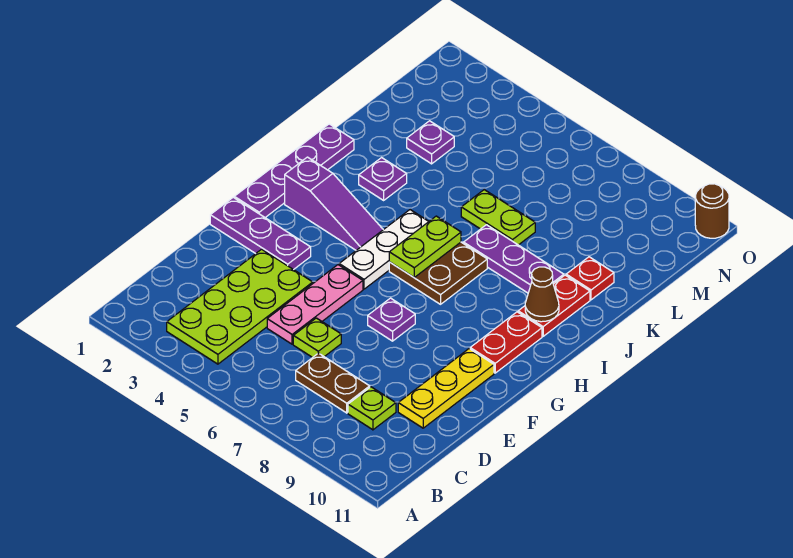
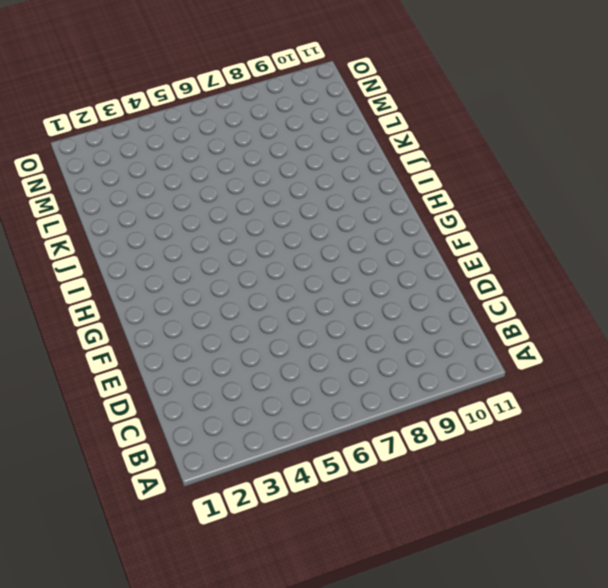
none -> lime 2x4 plate [167,249,313,364]
none -> brown 1x2 plate [296,353,370,413]
none -> lime 1x1 plate [348,387,396,430]

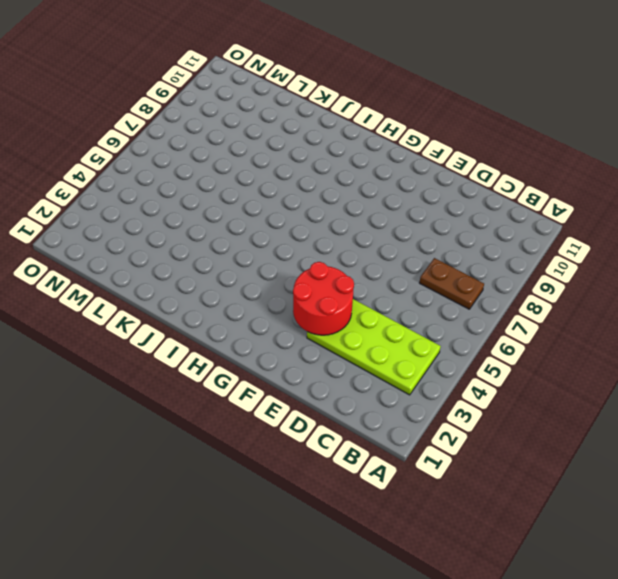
brown 1x2 plate [420,258,484,309] -> brown 1x2 plate turned to [296,353,370,413]
red 2x2 round brick [293,262,354,335] -> none
none -> lime 1x1 plate [348,387,396,430]
none -> pink 1x3 plate [267,265,363,344]
none -> lime 1x1 plate [293,318,341,357]

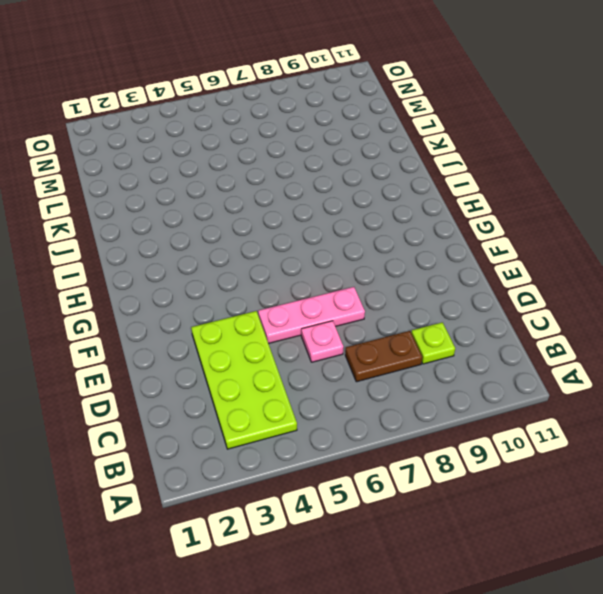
pink 1x1 plate [301,321,343,362] -> lime 1x1 plate [293,318,341,357]
pink 1x3 plate [258,287,365,344] -> pink 1x3 plate turned to [267,265,363,344]
none -> yellow 1x3 plate [398,349,494,428]
none -> purple 1x3 plate [210,197,311,270]
none -> purple 1x1 plate [368,298,415,341]

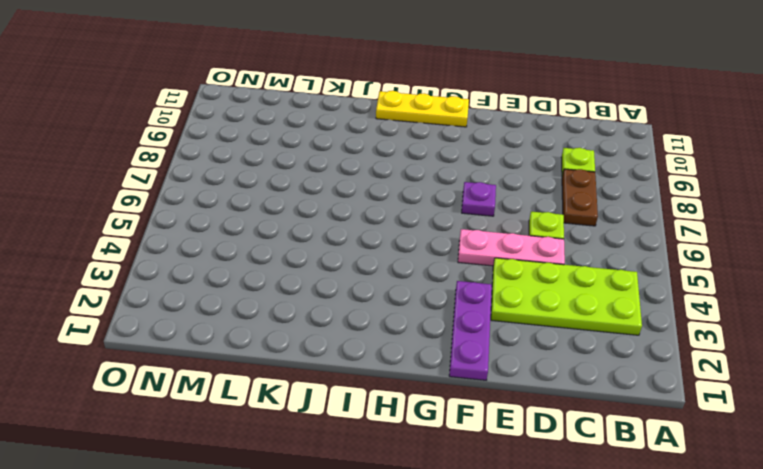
yellow 1x3 plate [376,91,469,127] -> yellow 1x3 plate moved to [398,349,494,428]
none -> purple 1x4 plate [234,124,354,217]
none -> white 1x3 plate [339,210,429,289]
none -> red 1x2 plate [470,312,542,373]

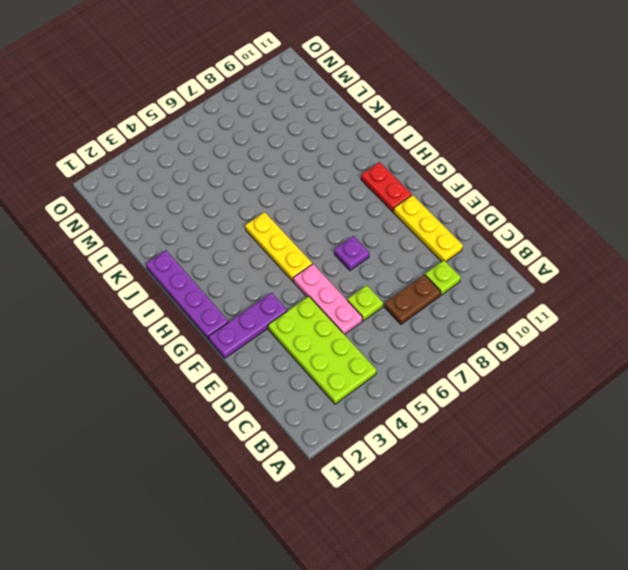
yellow 1x3 plate [245,212,312,281] -> white 1x3 plate [339,210,429,289]
none -> purple 1x3 slope [285,157,383,250]
none -> brown 2x2 plate [389,242,487,304]
none -> red 1x2 plate [518,275,590,336]

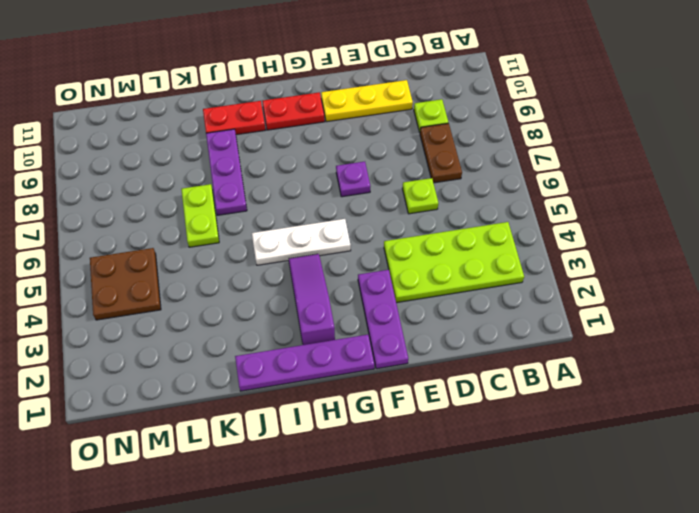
brown 2x2 plate [90,248,161,320] -> brown 2x2 plate moved to [389,242,487,304]
none -> pink 1x3 plate [267,265,363,344]
none -> purple 1x1 plate [359,158,407,200]
none -> red 1x1 plate [566,257,614,300]

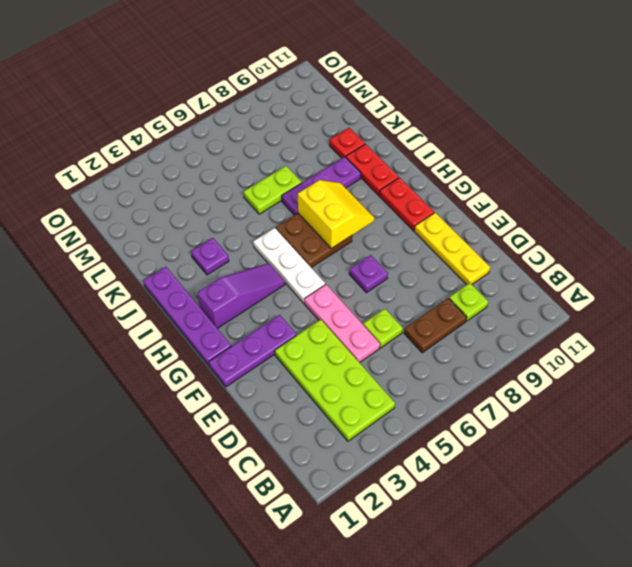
yellow 2x2 slope [298,180,374,249] -> none
none -> purple 1x1 plate [407,121,454,164]
none -> brown 1x1 round brick [695,184,729,238]
none -> lime 1x2 plate [389,216,461,277]

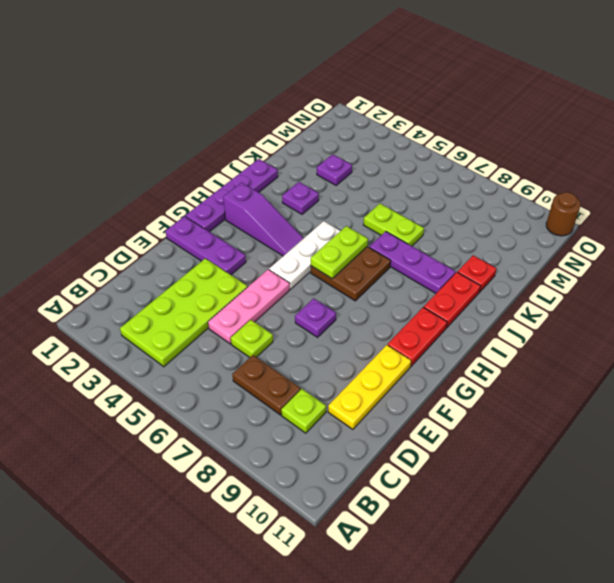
none -> brown 1x1 cone [525,267,559,322]

